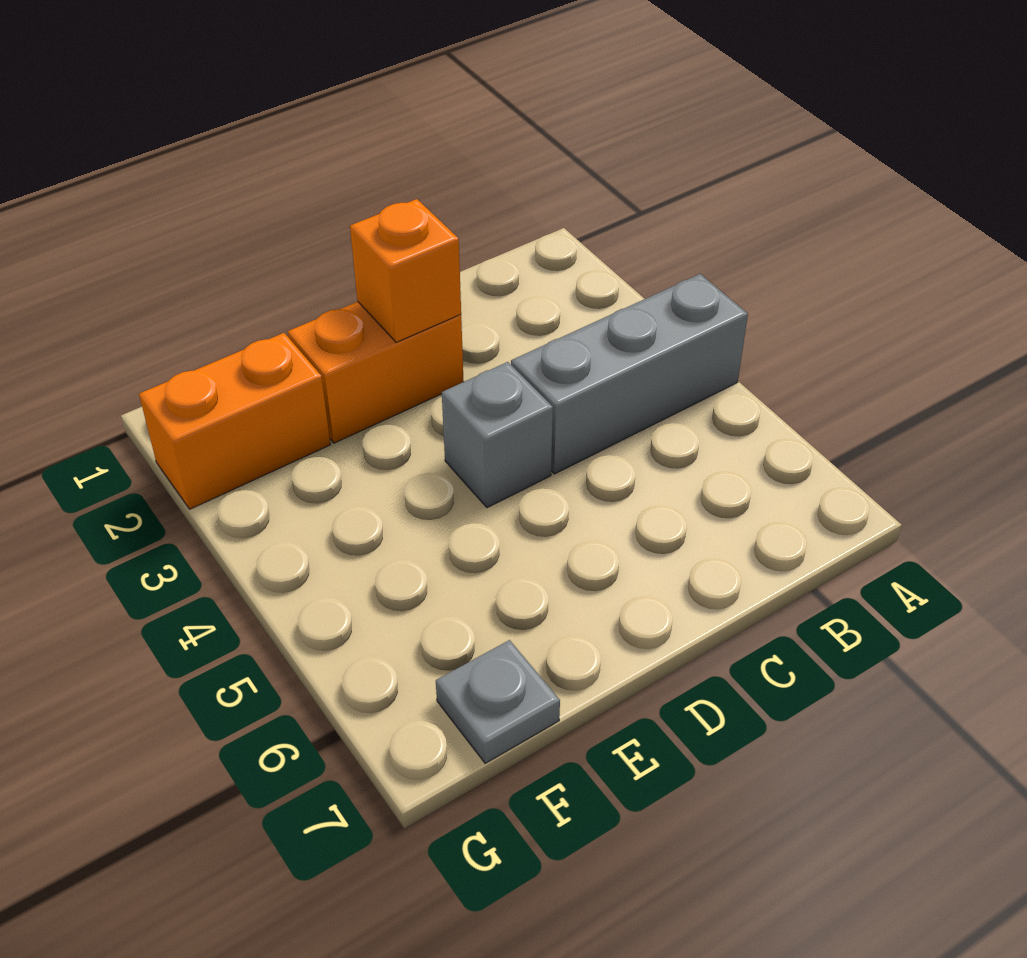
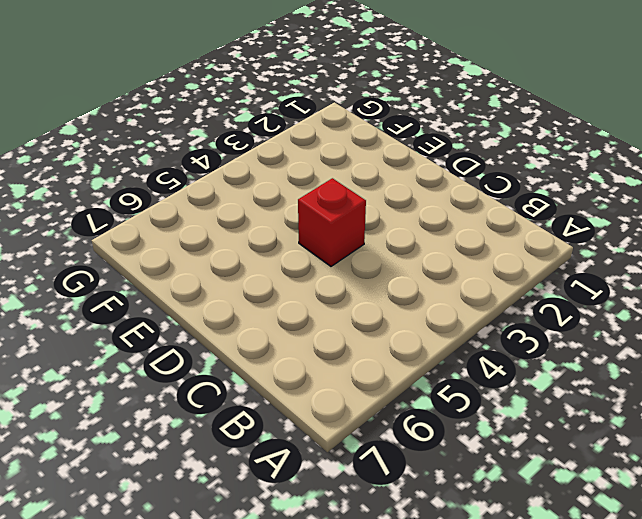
red 1x1 brick [298,178,366,266] -> grey 1x1 brick [442,362,553,508]
none -> grey 1x3 brick [511,274,748,474]
none -> orange 1x2 brick [288,302,464,443]

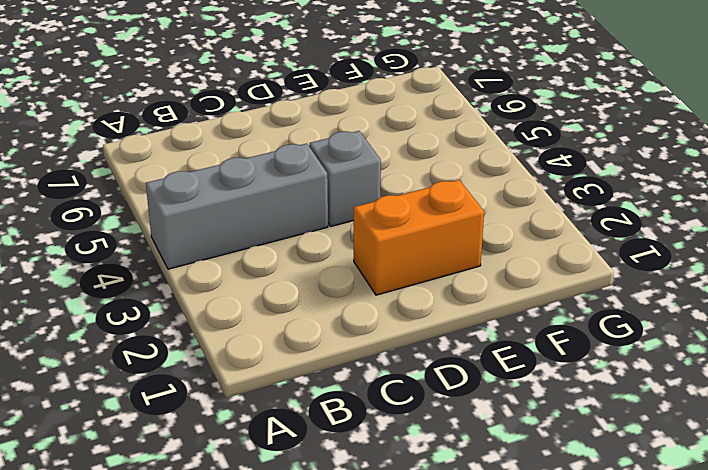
none -> orange 1x2 brick [139,333,330,509]
none -> grey 1x1 plate [436,640,560,763]

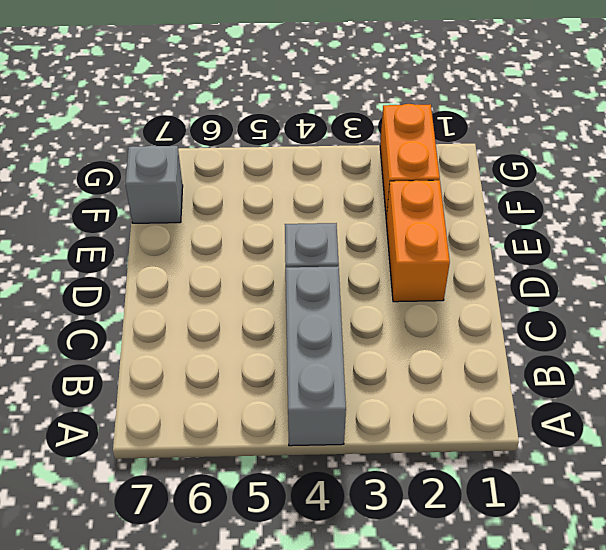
grey 1x1 brick [125,145,183,223] -> grey 1x1 plate [436,640,560,763]
none -> orange 1x1 brick [350,199,461,342]

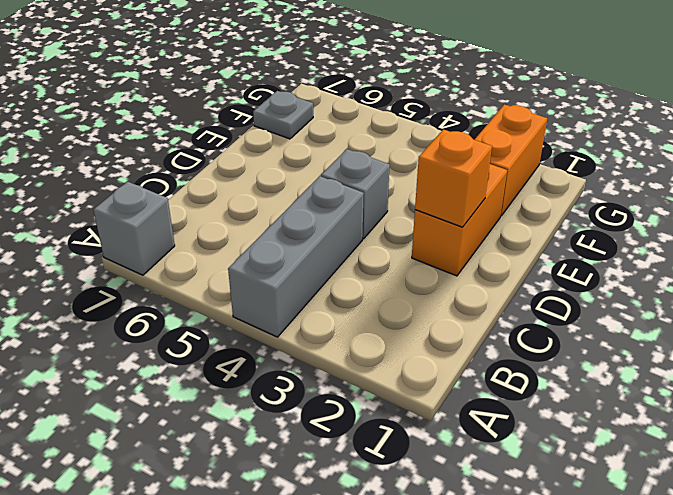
grey 1x1 brick [94,182,175,275] -> none

